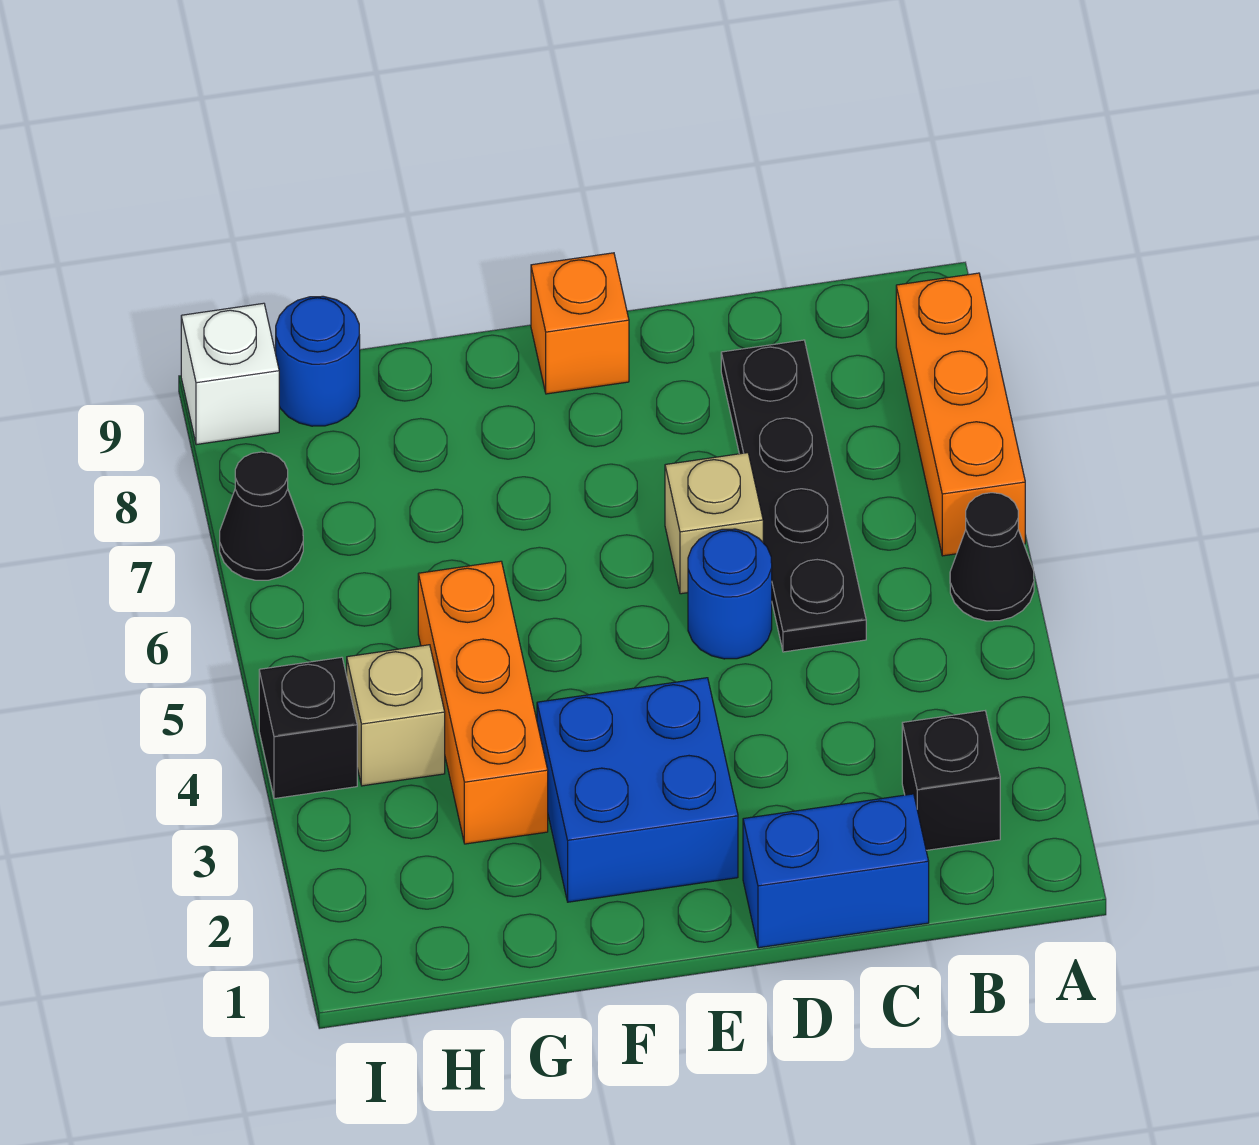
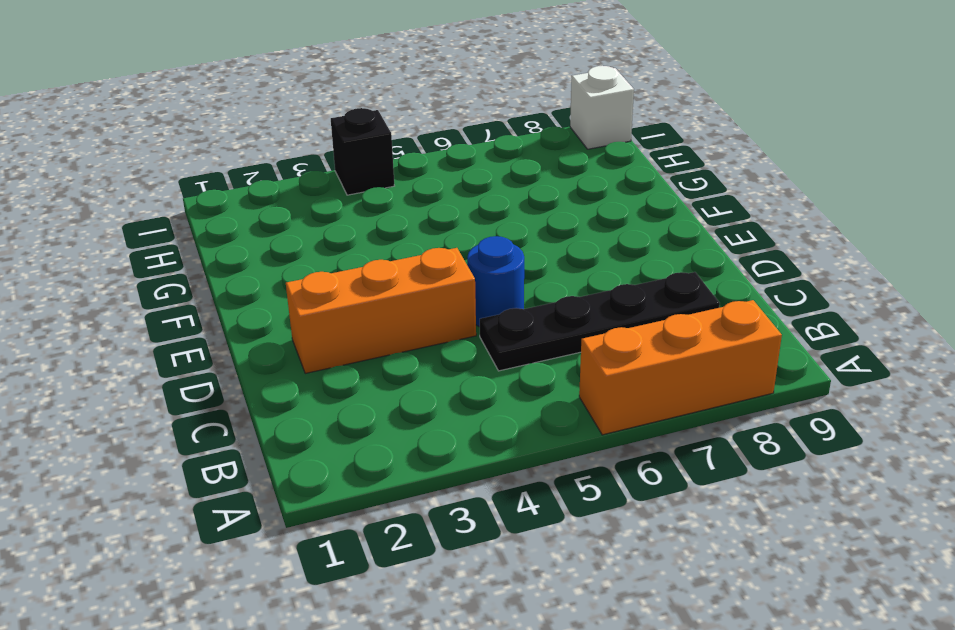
orange 1x3 brick [286,248,476,373] -> orange 1x3 brick moved to [418,561,548,844]
none -> black 1x1 cone [950,493,1034,621]
none -> black 1x1 brick [902,711,1000,850]
none -> blue 1x2 brick [743,794,929,948]

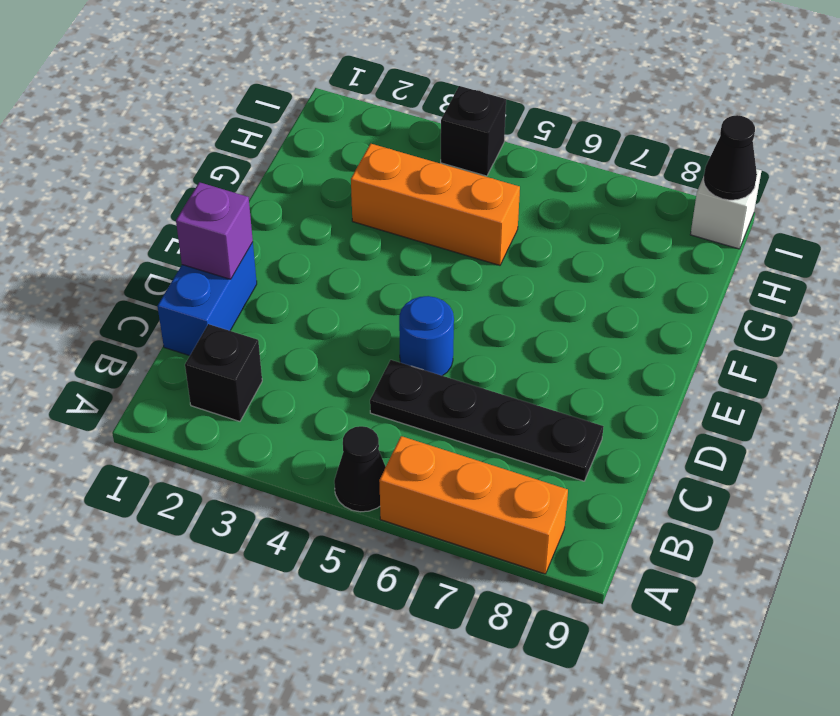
purple 1x1 brick [176,182,253,279] -> none
black 1x1 cone [703,115,757,200] -> black 1x1 cone moved to [220,452,303,580]
none -> tan 1x1 brick [665,453,763,594]
none -> blue 2x2 brick [537,678,738,902]
none -> orange 1x1 brick [531,253,629,394]

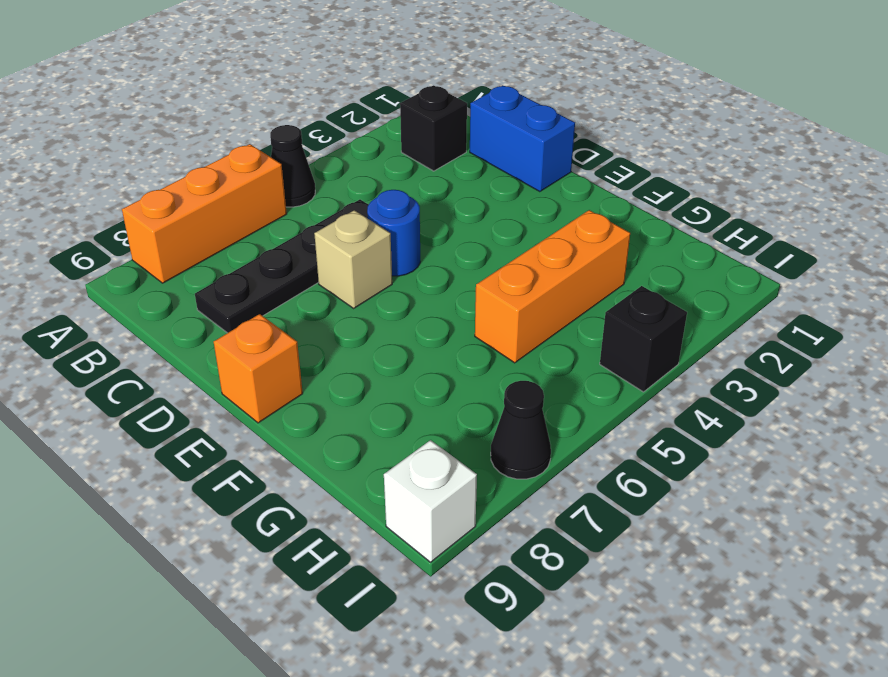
none -> blue 2x2 brick [537,678,738,902]
none -> tan 1x1 brick [347,645,445,786]
none -> blue 1x1 round brick [276,296,360,426]

